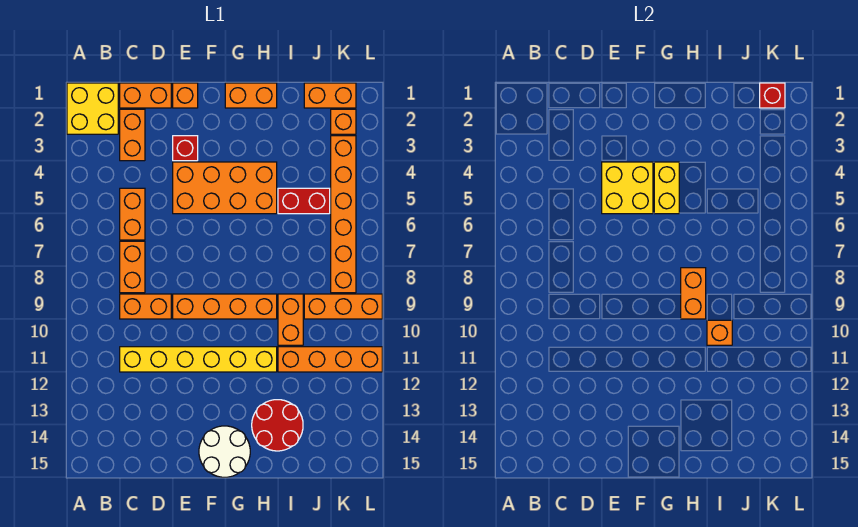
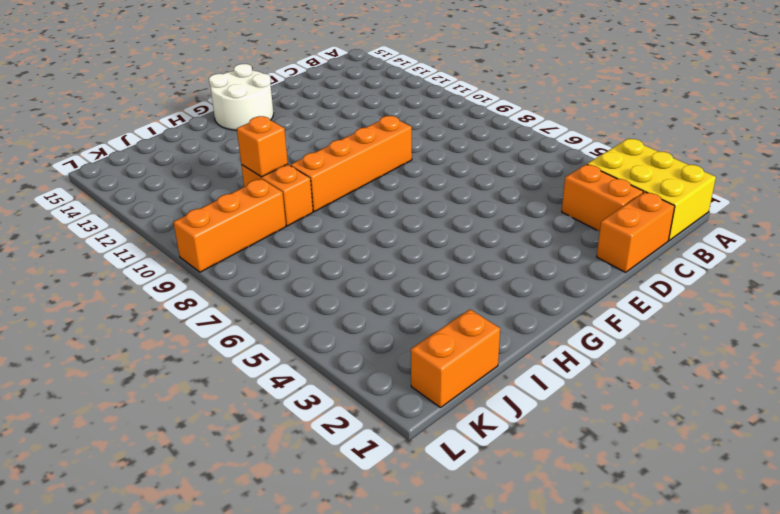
yellow 2x3 brick [587,139,716,240] -> yellow 2x2 brick [67,83,118,134]
none -> orange 1x2 brick [120,188,145,240]
none -> orange 1x2 brick [120,241,145,293]
none -> orange 1x2 brick [120,294,171,319]

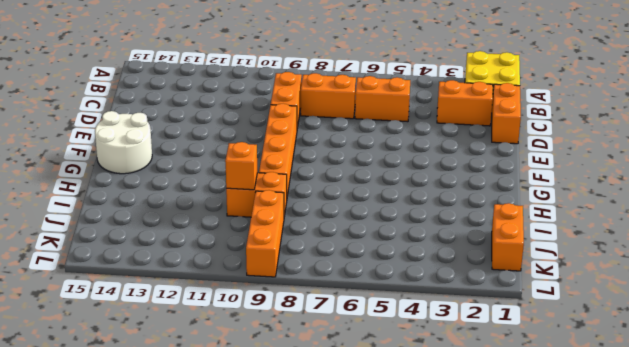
none -> yellow 1x6 brick [120,347,277,372]
none -> orange 1x1 brick [173,83,198,108]
none -> red 1x1 brick [173,136,198,161]

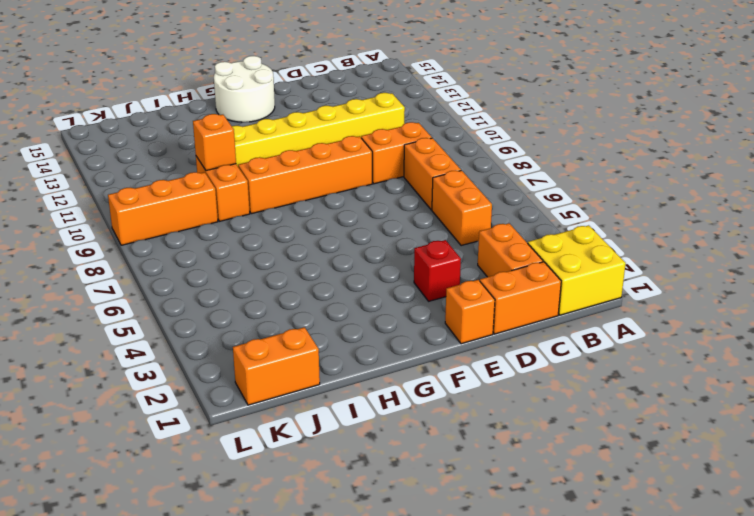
none -> orange 2x4 brick [173,162,277,214]
none -> orange 1x2 brick [225,83,277,108]
none -> red 2x2 round brick [252,400,303,451]

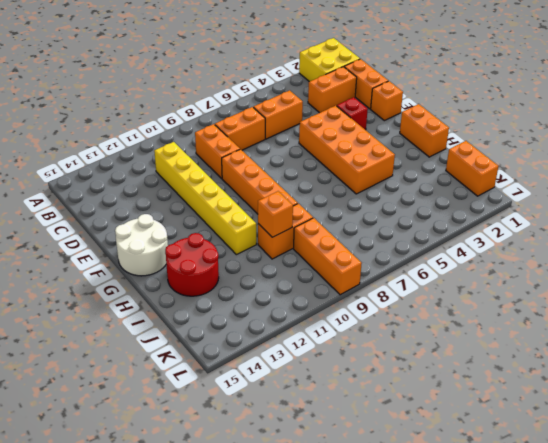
none -> red 1x2 brick [278,188,330,214]
none -> orange 1x4 brick [278,347,382,372]
none -> orange 1x1 brick [331,109,356,134]

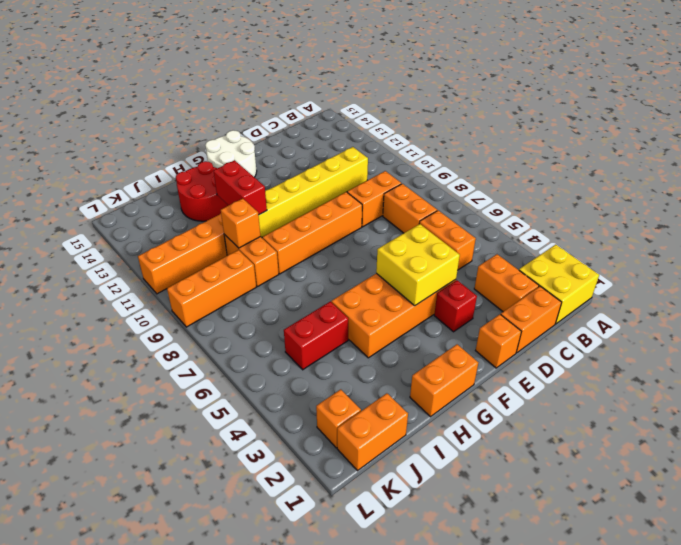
red 1x2 brick [214,160,267,215] -> none
none -> orange 1x6 brick [331,136,356,293]
none -> yellow 1x2 brick [654,162,679,214]
none -> orange 1x2 brick [681,268,706,319]

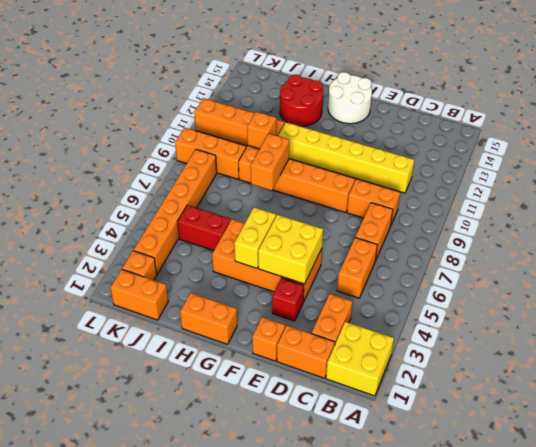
none -> red 1x1 brick [760,83,785,108]

